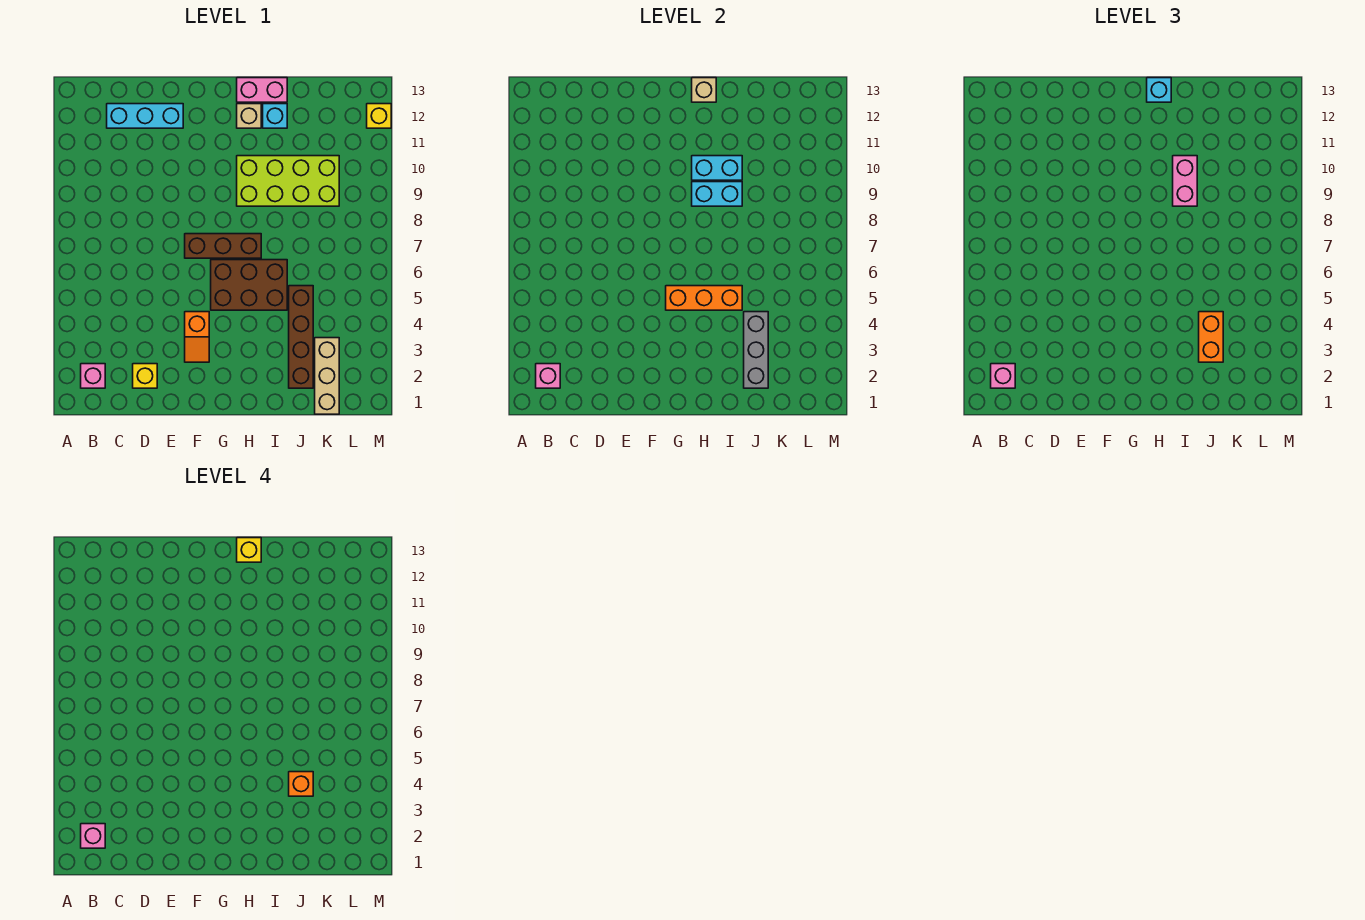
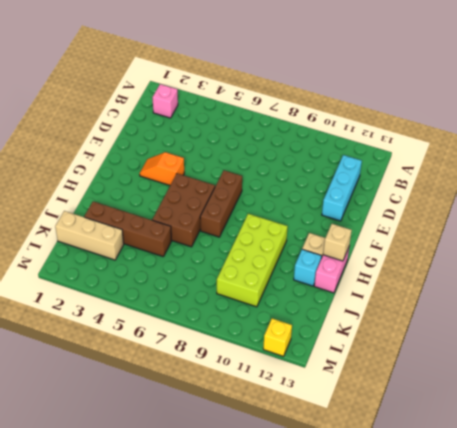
none -> yellow 1x1 brick [133,364,157,388]
none -> pink 1x1 brick [536,364,560,388]
none -> orange 1x3 brick [666,286,742,310]

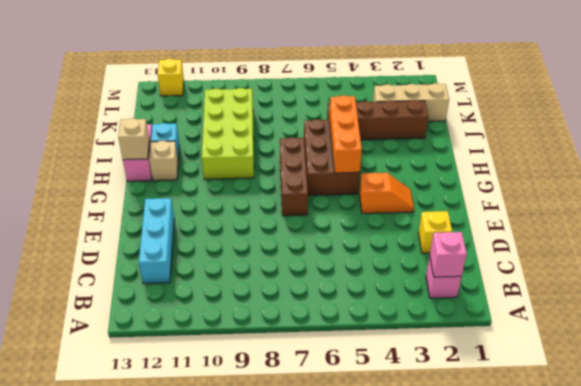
none -> cyan 1x2 brick [692,182,742,206]
none -> cyan 1x2 brick [692,156,742,180]
none -> grey 1x3 brick [744,312,768,388]

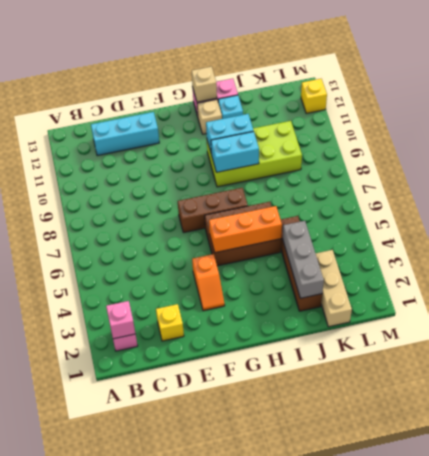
none -> pink 1x1 brick [991,364,1015,388]
none -> cyan 1x1 brick [1147,78,1171,102]
none -> pink 1x2 brick [1173,156,1197,206]

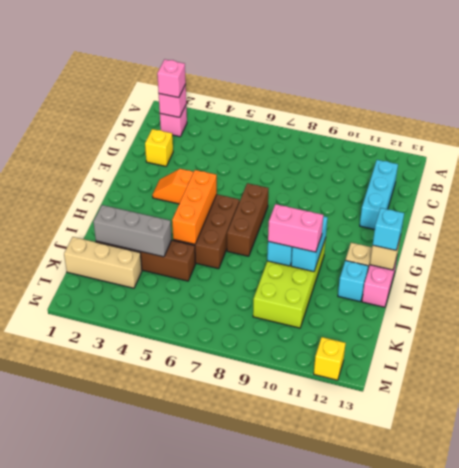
none -> orange 1x2 brick [1199,312,1223,362]
none -> pink 1x1 brick [81,824,105,848]
none -> yellow 1x1 brick [237,538,261,562]

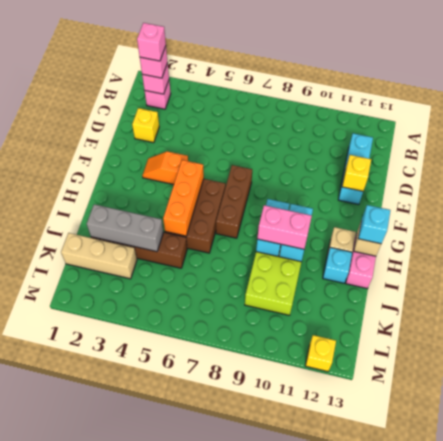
yellow 1x1 brick [342,155,371,191] -> yellow 1x1 brick moved to [237,538,261,562]
none -> orange 1x2 brick [1199,312,1223,362]
none -> orange 1x1 brick [289,772,313,796]

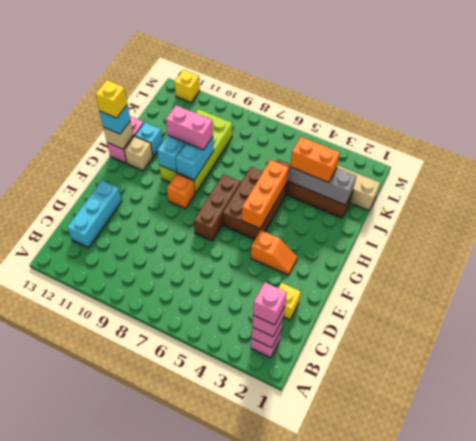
orange 1x1 brick [167,174,195,209] -> orange 1x1 brick moved to [289,772,313,796]

